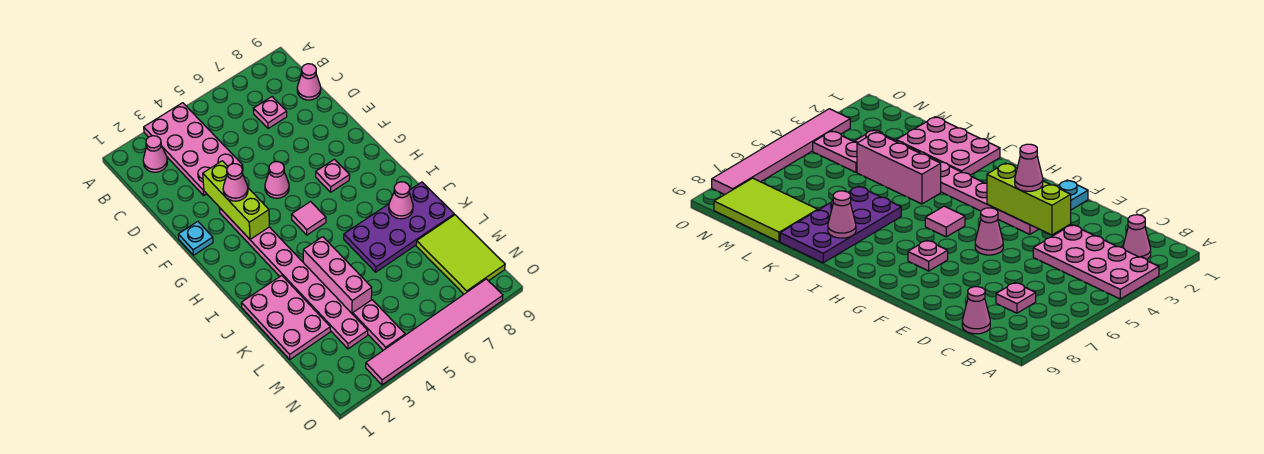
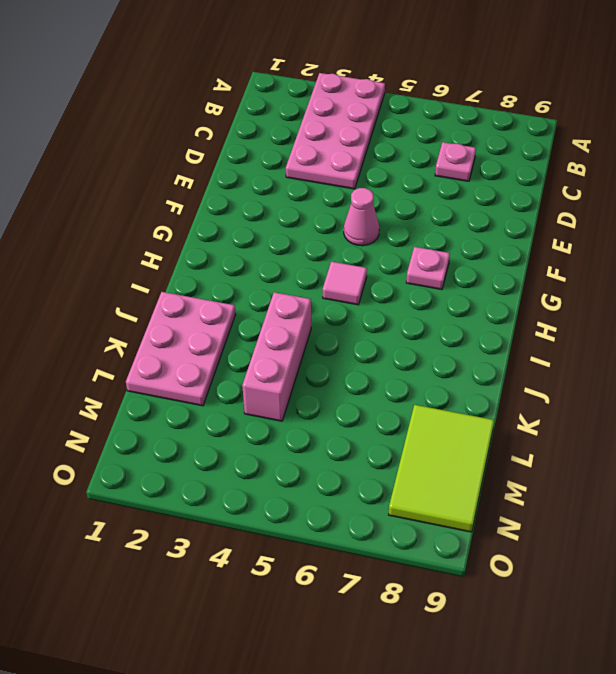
none -> pink 1x1 cone [143,136,167,172]
none -> pink 1x1 cone [297,64,321,100]
none -> cyan 1x1 plate [178,222,213,255]

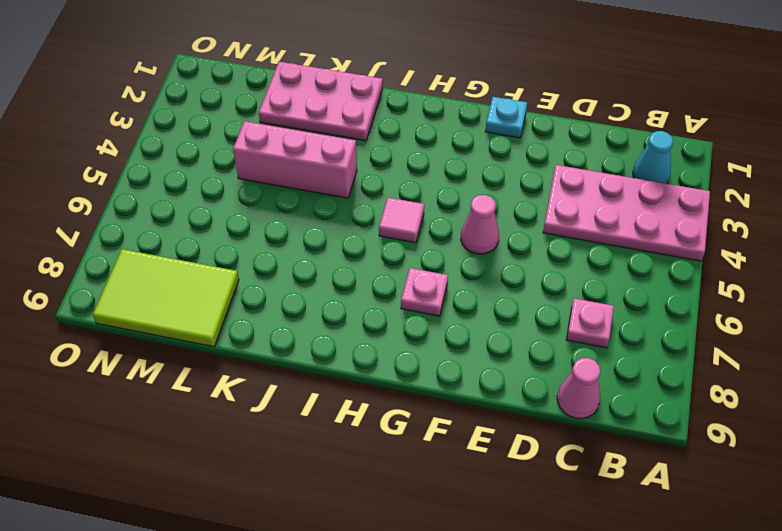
cyan 1x1 cone [633,131,673,184] -> pink 1x1 cone [143,136,167,172]
none -> pink 1x8 plate [219,207,368,349]
none -> purple 2x4 plate [344,182,454,272]
none -> pink 1x2 plate [353,300,405,350]

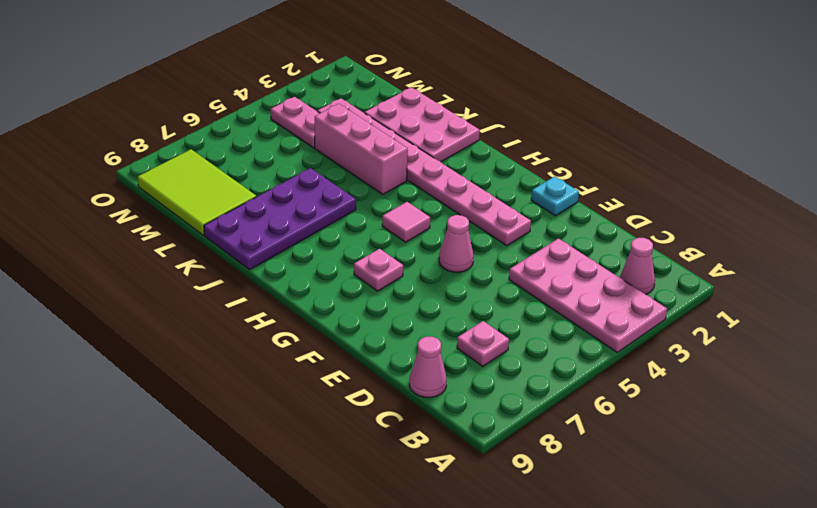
none -> pink 1x6 tile [366,279,503,385]
none -> lime 1x3 brick [203,161,269,239]
none -> pink 1x1 cone [389,182,413,219]

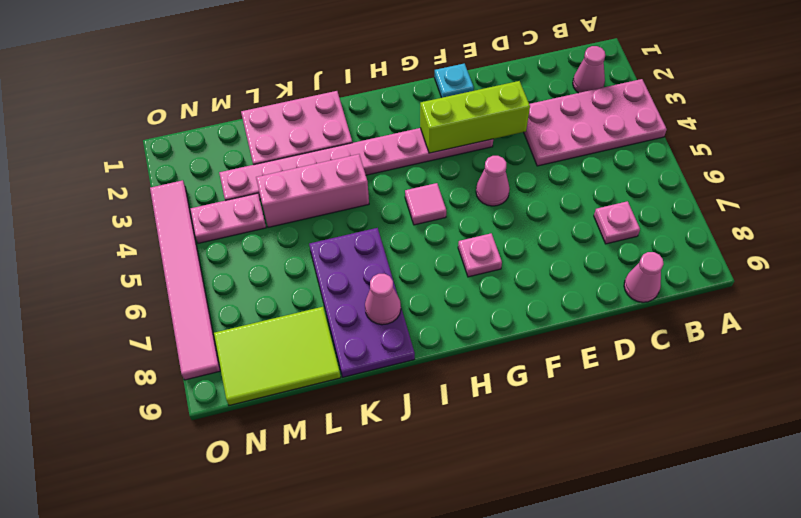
none -> pink 1x1 cone [223,164,248,201]

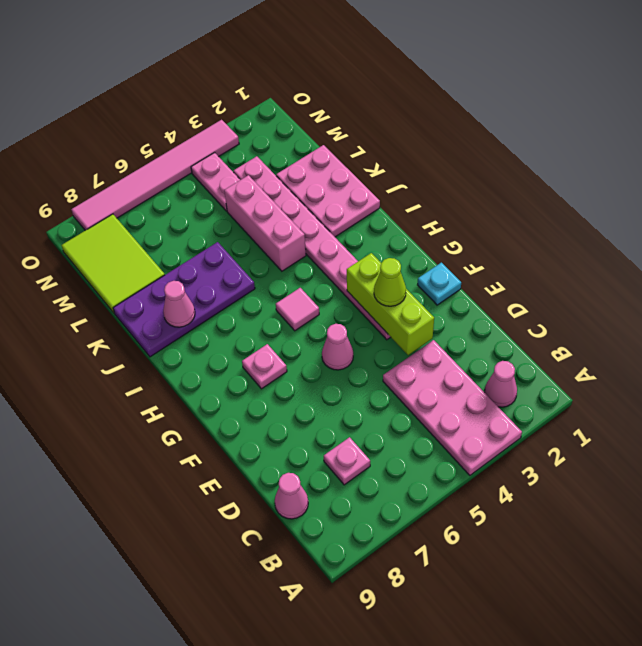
lime 1x1 cone [374,258,406,306] -> pink 1x1 cone [223,164,248,201]

